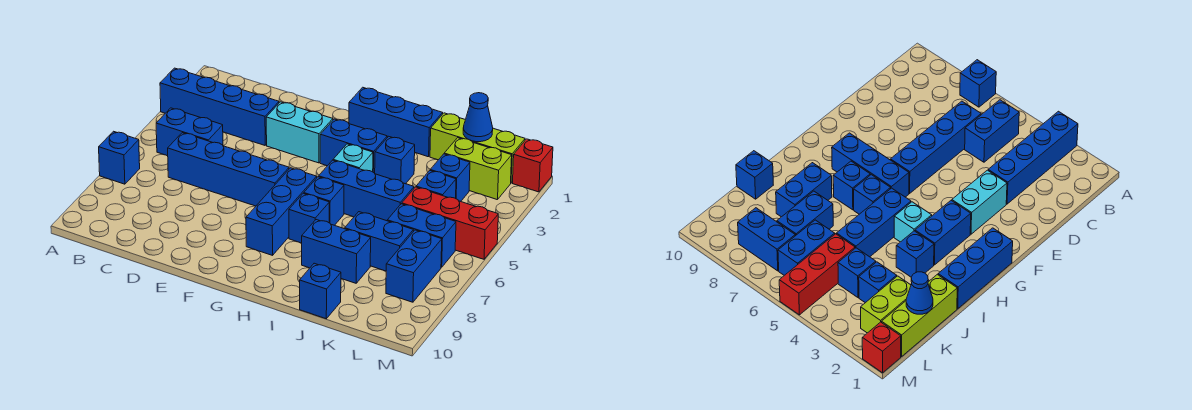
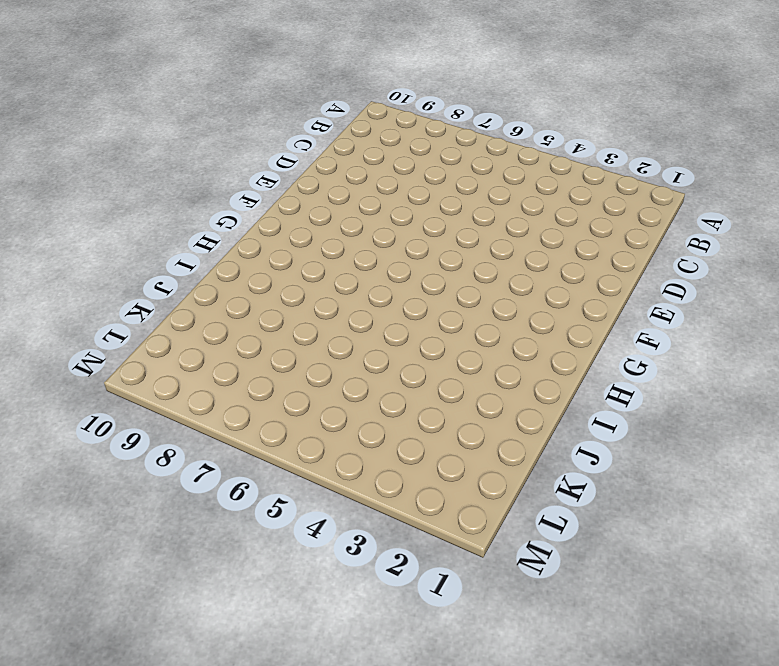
none -> blue 1x4 brick [160,68,279,145]
none -> blue 1x1 brick [99,131,140,184]
none -> blue 1x2 brick [156,108,223,156]

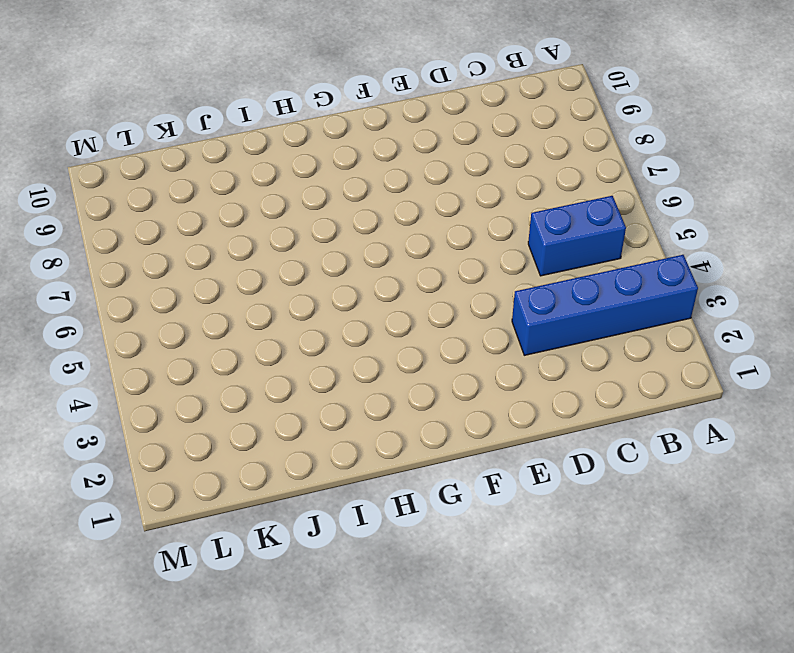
none -> blue 1x1 brick [99,131,140,184]
none -> blue 1x4 brick [168,133,289,206]
none -> cyan 1x2 brick [266,102,333,163]

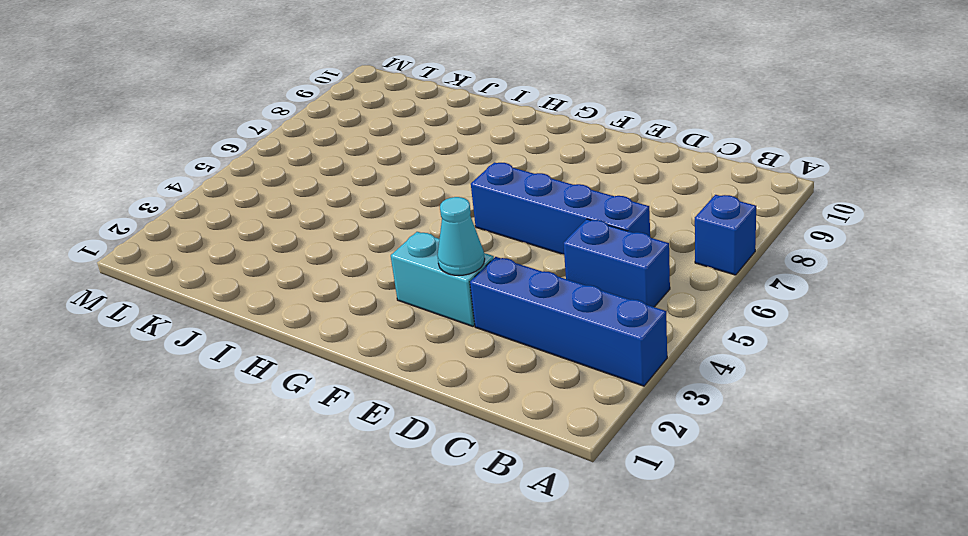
cyan 1x1 cone [438,197,485,275] -> none
none -> blue 1x3 brick [349,87,443,157]
none -> blue 1x2 brick [320,119,387,173]
none -> blue 1x3 brick [246,168,317,255]

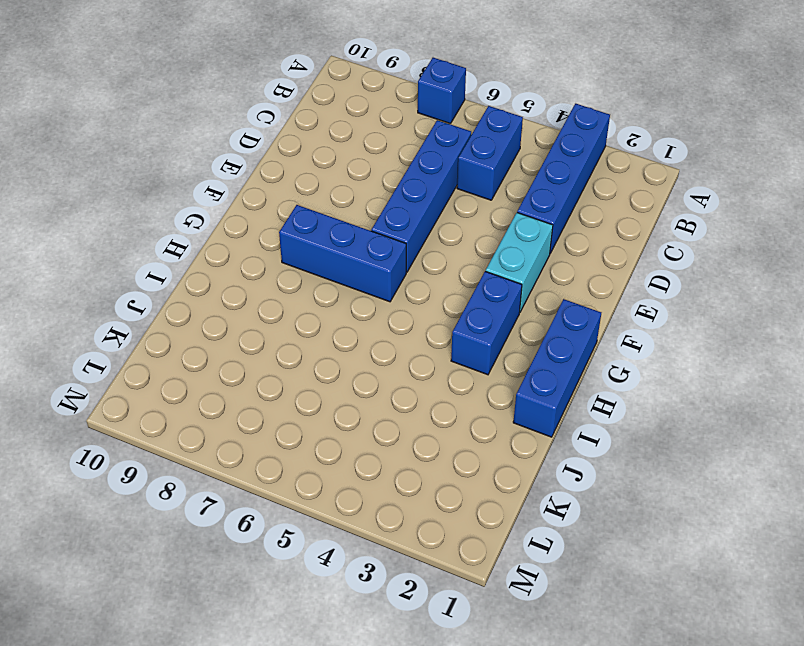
none -> cyan 1x1 brick [333,144,373,172]
none -> blue 1x3 brick [319,160,414,221]
none -> blue 1x1 brick [304,177,344,225]

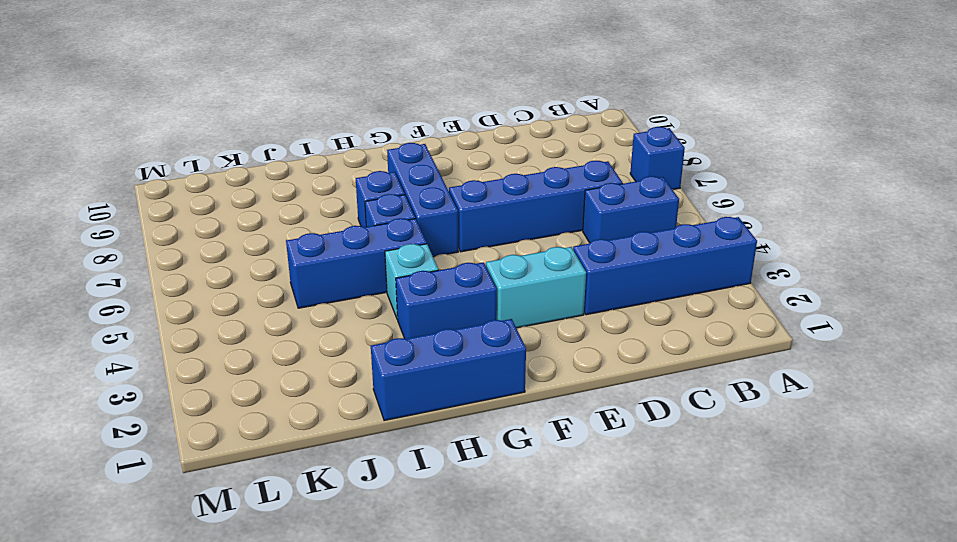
none -> blue 1x1 brick [375,136,415,184]
none -> blue 1x2 brick [302,220,371,283]
none -> lime 1x3 brick [430,113,525,183]

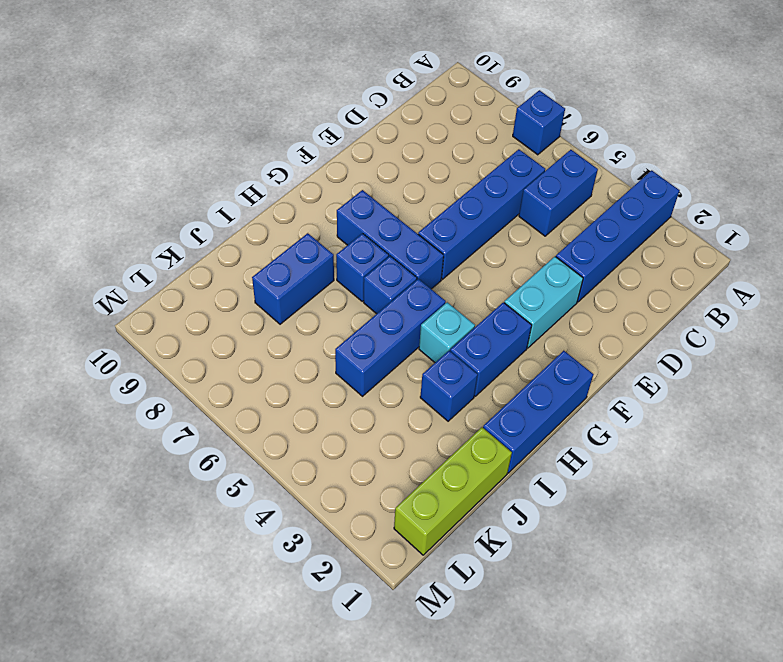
none -> blue 1x2 brick [345,212,413,271]
none -> blue 1x1 brick [300,263,341,319]
none -> lime 1x2 brick [444,138,512,200]

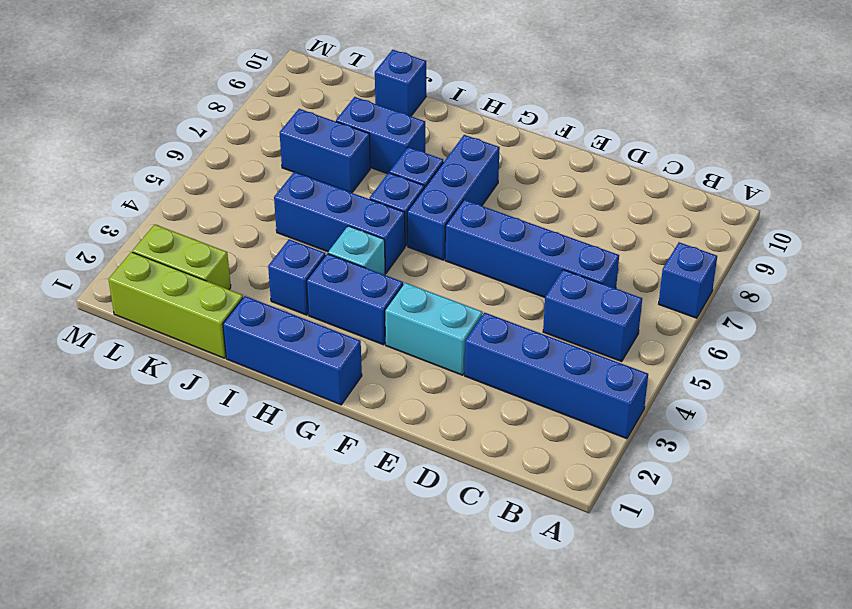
none -> blue 1x1 brick [430,154,470,201]
none -> blue 1x1 brick [416,171,456,198]
none -> red 1x3 brick [402,187,498,259]

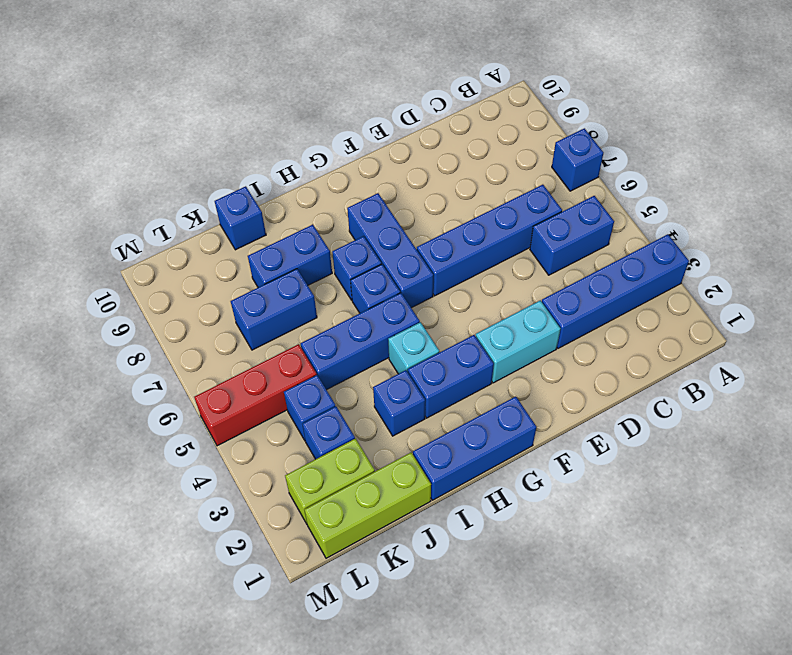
none -> blue 1x2 brick [387,204,456,267]
none -> blue 1x2 brick [386,230,442,302]
none -> red 1x1 brick [513,139,553,192]

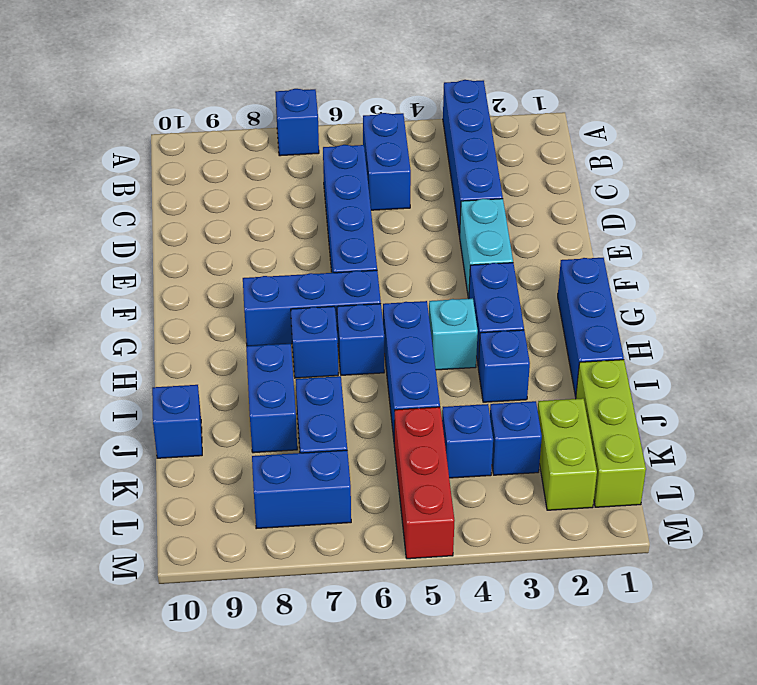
none -> blue 1x2 brick [387,204,456,267]
none -> red 1x1 brick [513,139,553,192]
none -> blue 1x1 cone [463,93,493,142]

